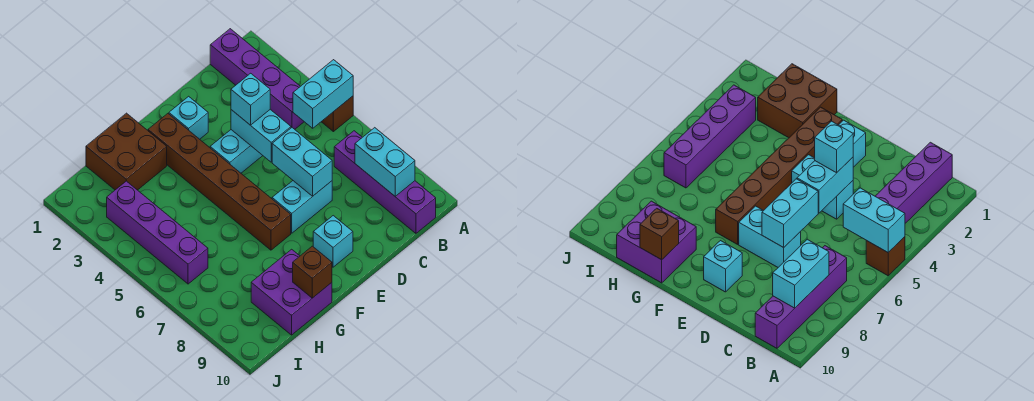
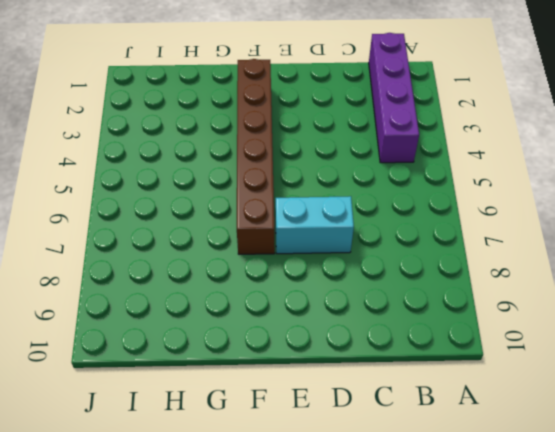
none -> brown 1x1 brick [321,96,353,132]
none -> purple 1x4 brick [334,131,436,233]
none -> cyan 1x2 brick [210,130,263,173]

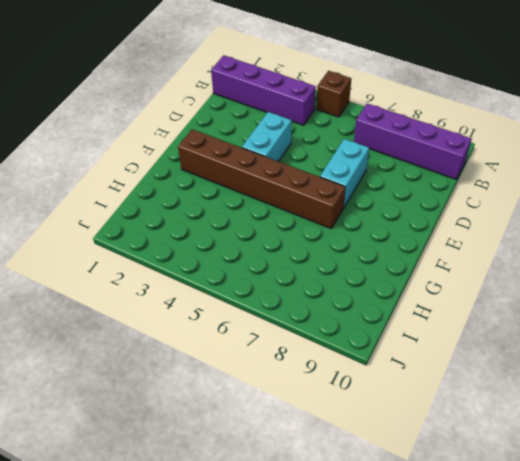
none -> cyan 1x1 brick [169,96,208,139]
none -> cyan 1x1 brick [313,216,353,267]
none -> brown 2x2 brick [86,113,167,190]

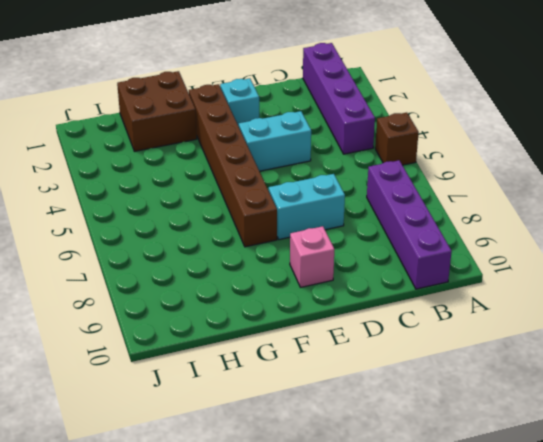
pink 1x1 brick [290,226,334,287] -> cyan 1x1 brick [313,216,353,267]
none -> purple 2x2 brick [251,249,332,335]
none -> purple 1x4 brick [107,181,208,284]
none -> cyan 1x2 brick [293,60,353,128]

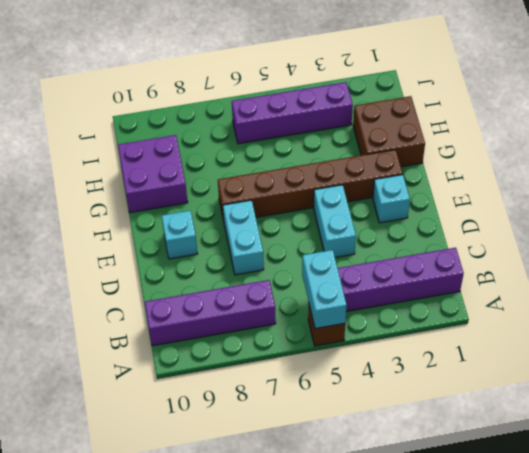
none -> cyan 1x2 brick [355,128,415,196]
none -> cyan 1x2 brick [231,110,291,162]
none -> cyan 1x2 brick [272,128,332,196]

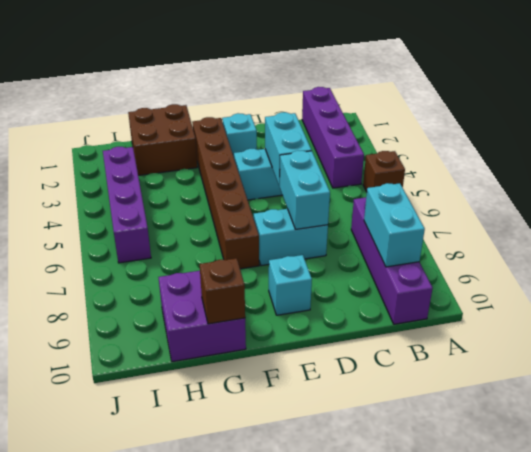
none -> cyan 1x2 brick [293,60,353,128]
none -> cyan 1x1 brick [231,73,270,125]

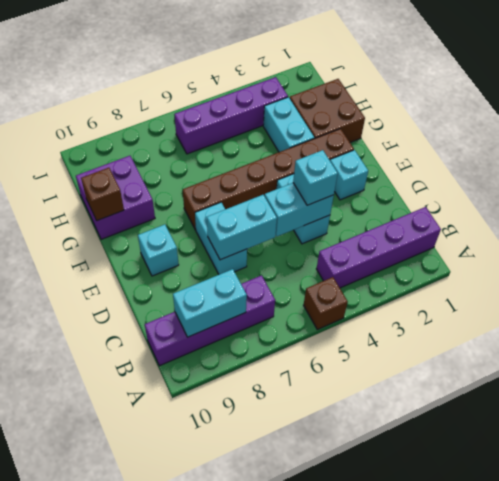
cyan 1x2 brick [263,97,314,152] -> cyan 1x2 brick moved to [293,60,353,128]

